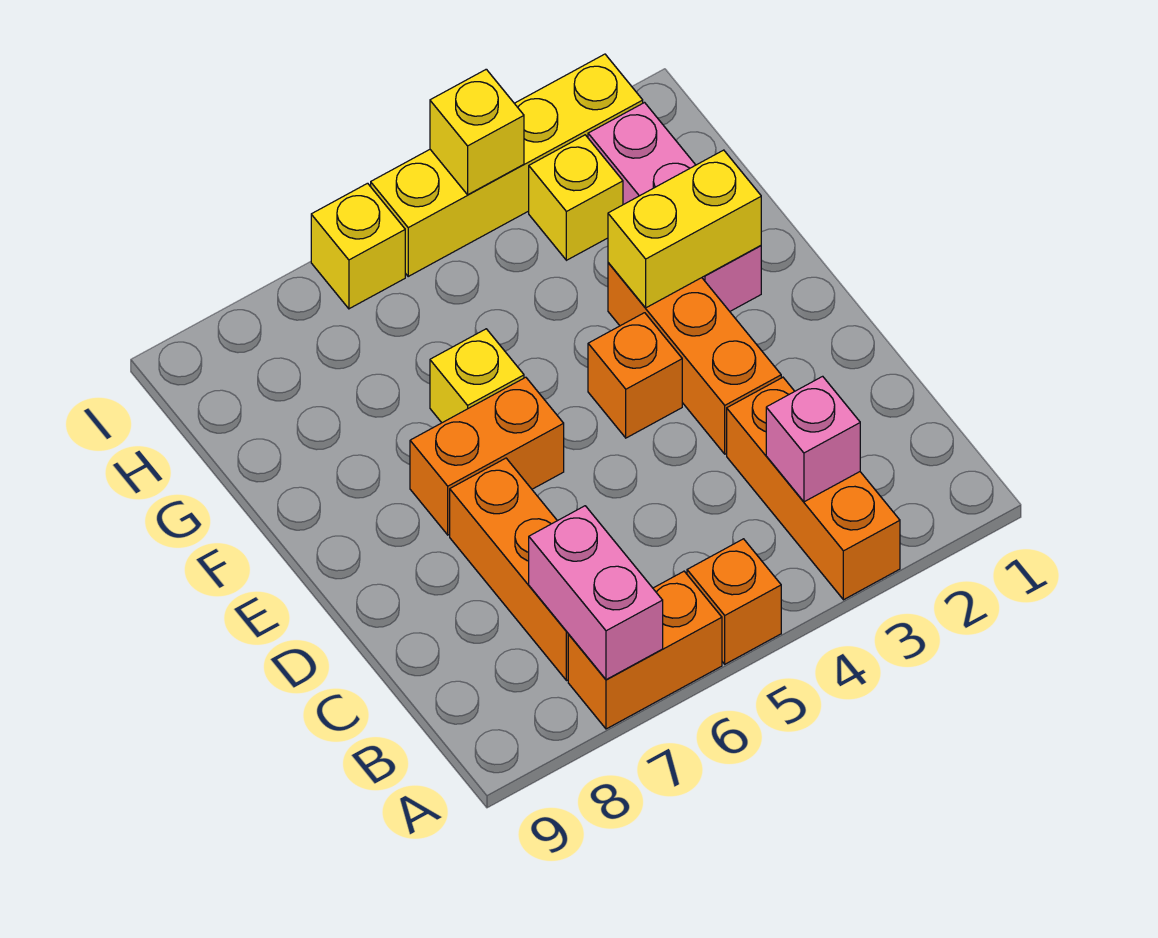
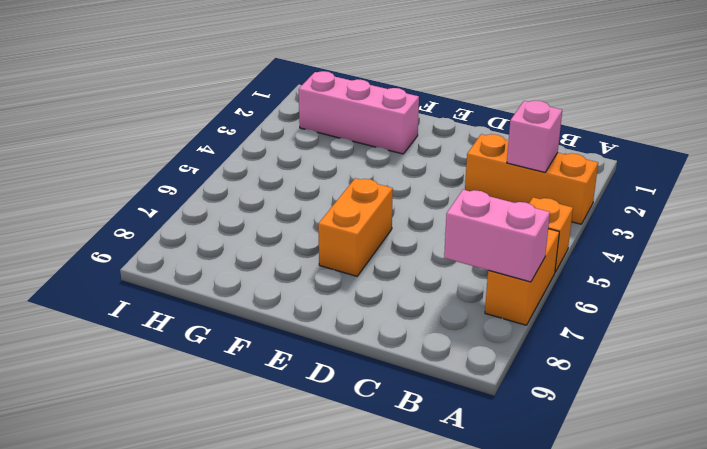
none -> orange 1x3 brick [450,458,568,681]
none -> orange 1x3 brick [608,263,781,454]
none -> orange 1x1 brick [588,313,682,438]

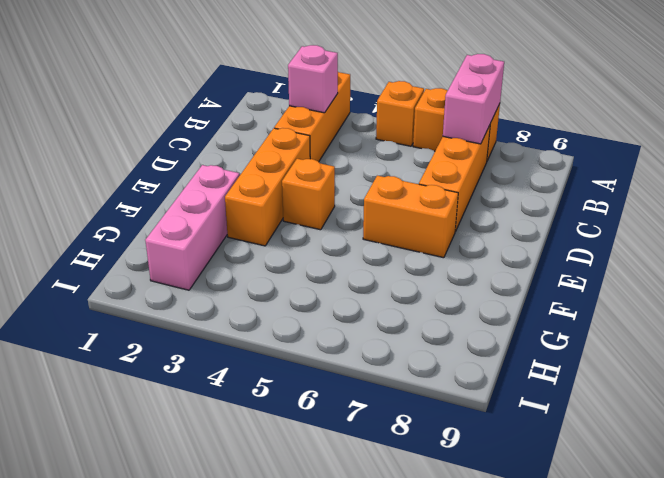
none -> yellow 1x1 brick [430,329,524,423]
none -> yellow 1x1 brick [529,135,623,260]
none -> yellow 1x4 brick [371,54,643,276]

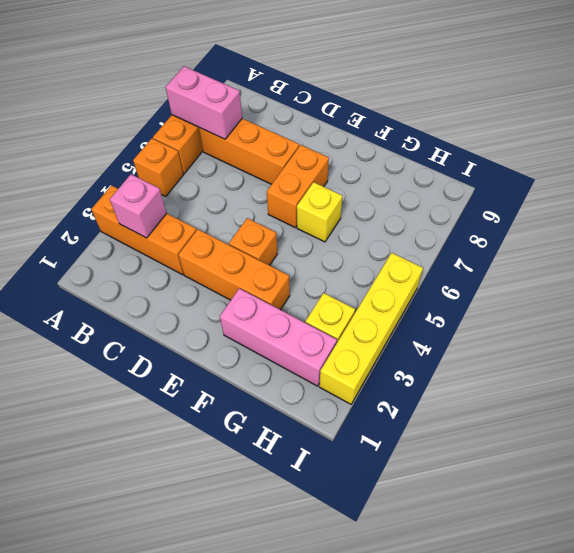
none -> yellow 1x1 brick [311,183,405,309]
none -> yellow 1x2 brick [608,150,761,308]
none -> yellow 1x1 brick [430,69,524,195]

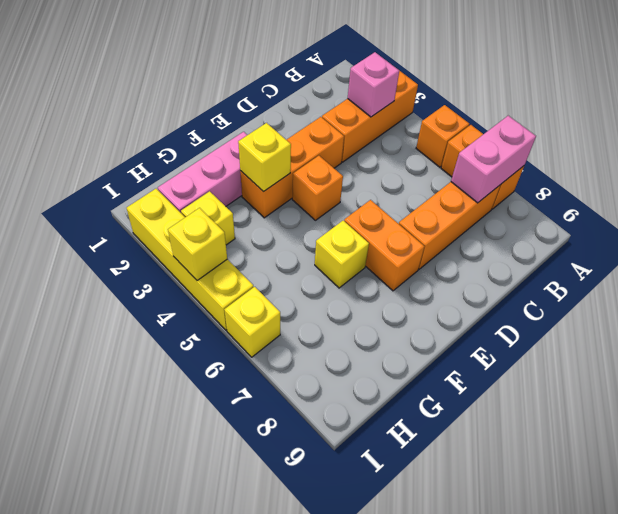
yellow 1x1 brick [238,123,291,191] -> yellow 1x2 brick [608,150,761,308]

